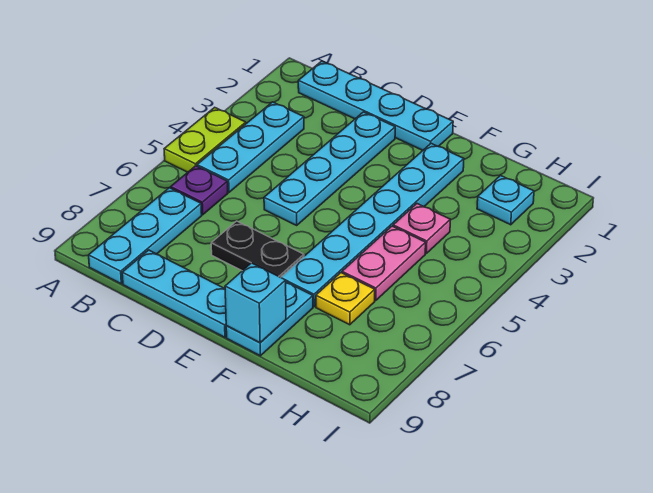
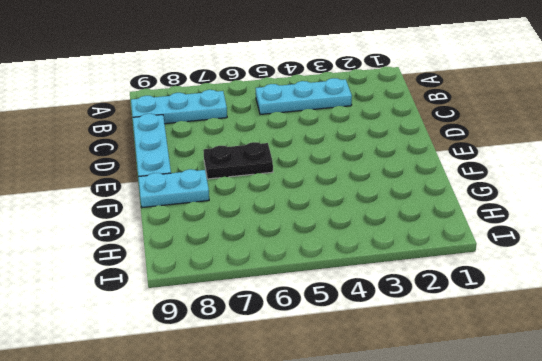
black 1x2 plate [203,142,273,179] -> black 1x2 plate turned to [211,221,304,277]
none -> lime 1x2 plate [164,107,246,172]
none -> cyan 1x4 plate [298,61,453,150]
none -> purple 1x1 plate [171,166,228,215]

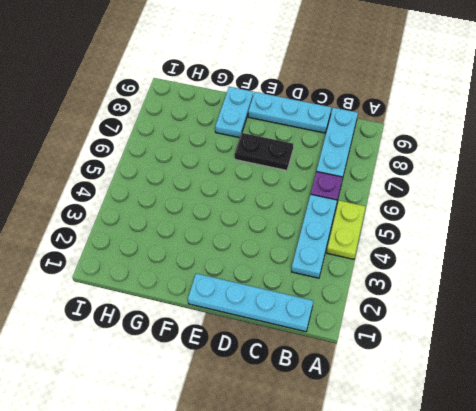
none -> cyan 1x4 plate [264,112,395,225]
none -> cyan 1x6 plate [281,143,464,307]
none -> pink 1x1 plate [393,204,450,254]

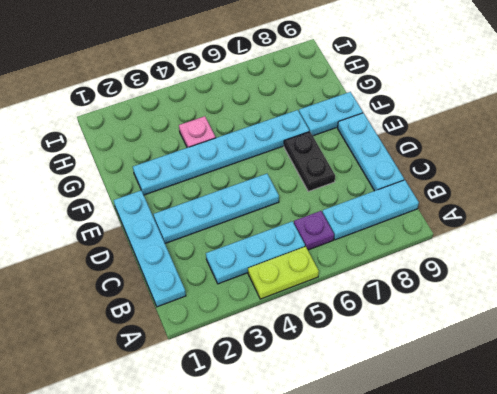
none -> pink 1x2 plate [342,226,426,301]
none -> yellow 1x1 plate [316,273,375,325]
none -> cyan 1x1 plate [477,176,534,225]

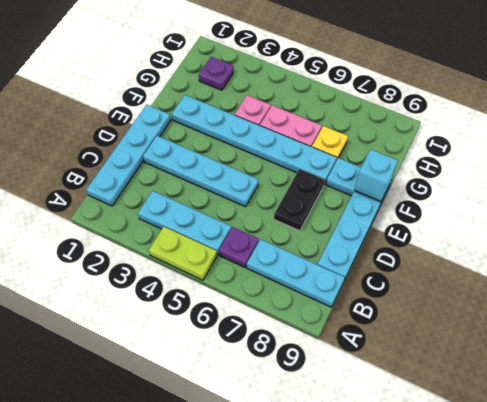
purple 1x1 plate [199,57,234,90] -> cyan 1x1 plate [477,176,534,225]

